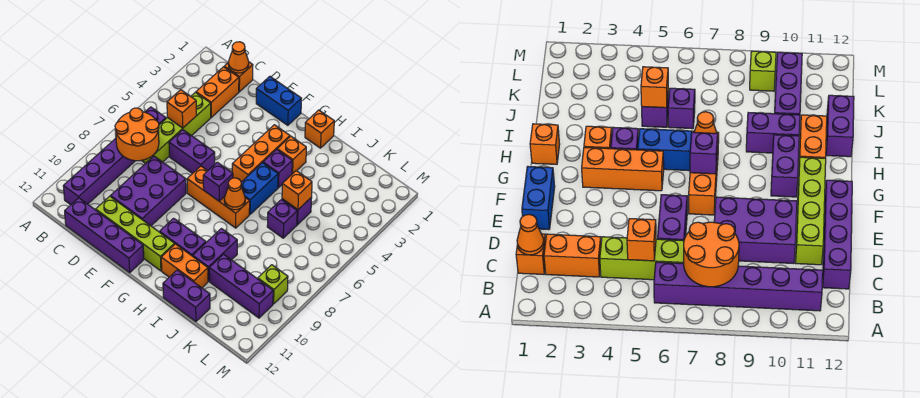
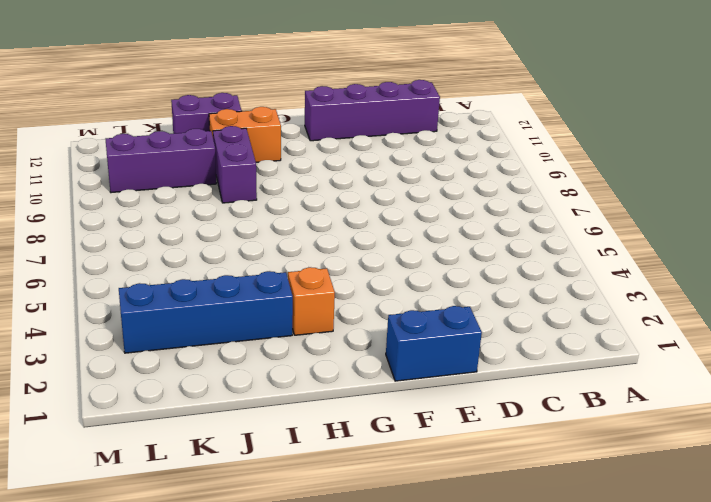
blue 1x4 brick [119,271,293,353] -> none
none -> purple 1x6 brick [63,107,166,205]
none -> orange 1x1 brick [224,62,253,92]
none -> orange 1x2 brick [196,67,239,117]

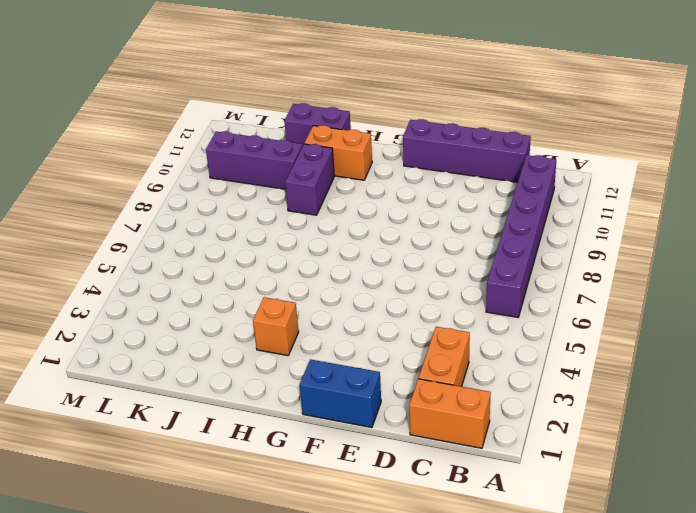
orange 1x2 brick [409,379,491,448] -> orange 1x1 brick [224,62,253,92]
none -> lime 1x4 brick [142,92,211,163]
none -> purple 1x2 brick [169,130,215,174]
none -> purple 2x3 brick [111,156,186,226]

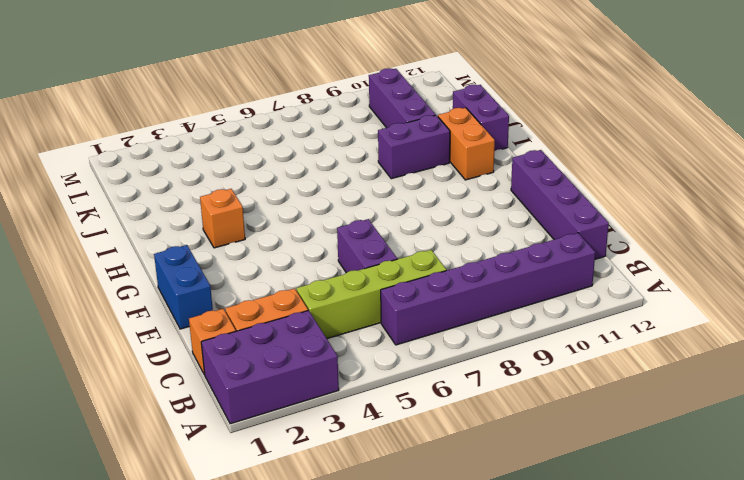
purple 2x3 brick [201,311,339,424] -> purple 2x3 brick moved to [111,156,186,226]
none -> lime 1x4 brick [96,196,175,271]
none -> orange 1x3 brick [187,166,250,228]
none -> orange 1x3 brick [232,125,290,182]

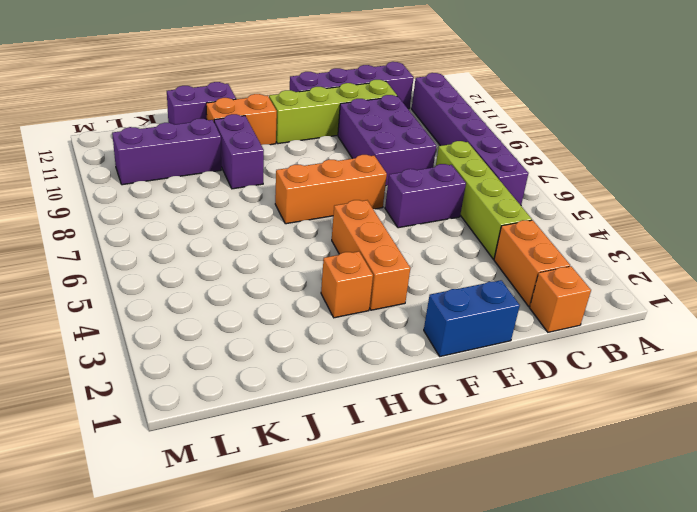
none -> purple 1x2 brick [160,218,206,256]
none -> orange 1x1 brick [305,110,334,148]
none -> purple 1x1 brick [263,149,292,188]

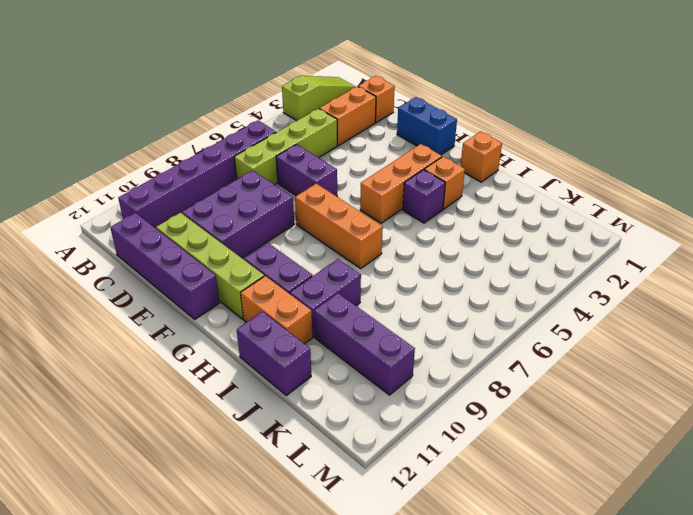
lime 1x3 slope [282,76,355,121] -> none
none -> blue 1x2 brick [241,163,278,214]
none -> purple 1x1 brick [282,197,312,225]
none -> purple 1x1 brick [267,200,297,238]

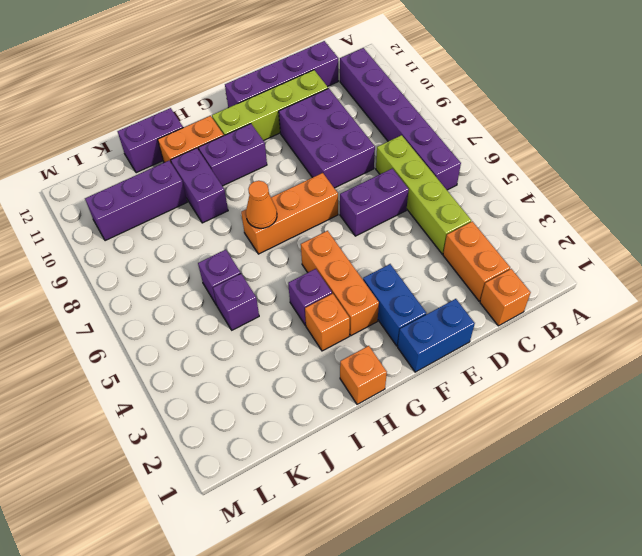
blue 1x2 brick [363,264,426,346] -> blue 1x2 brick moved to [241,163,278,214]
none -> lime 1x1 brick [258,265,288,304]
none -> orange 2x2 round brick [115,108,159,161]
none -> orange 1x1 cone [228,42,249,73]

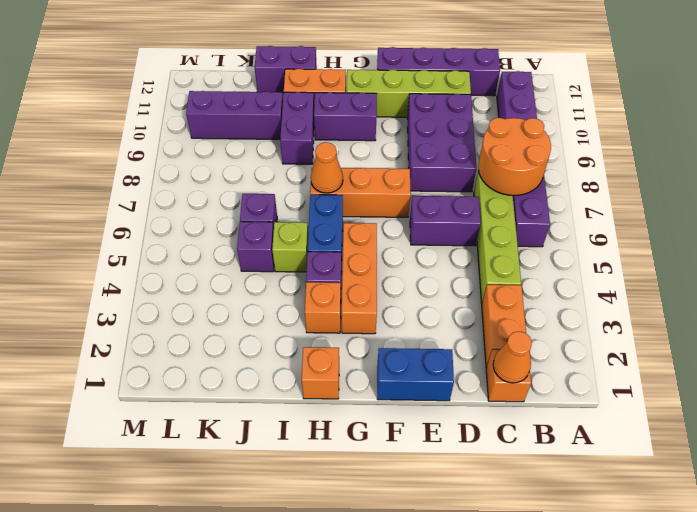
lime 1x1 brick [272,222,308,272] -> lime 1x1 brick moved to [258,265,288,304]
none -> orange 1x1 brick [167,90,196,128]
none -> purple 1x1 brick [203,162,233,201]
none -> orange 1x1 brick [282,171,312,210]

